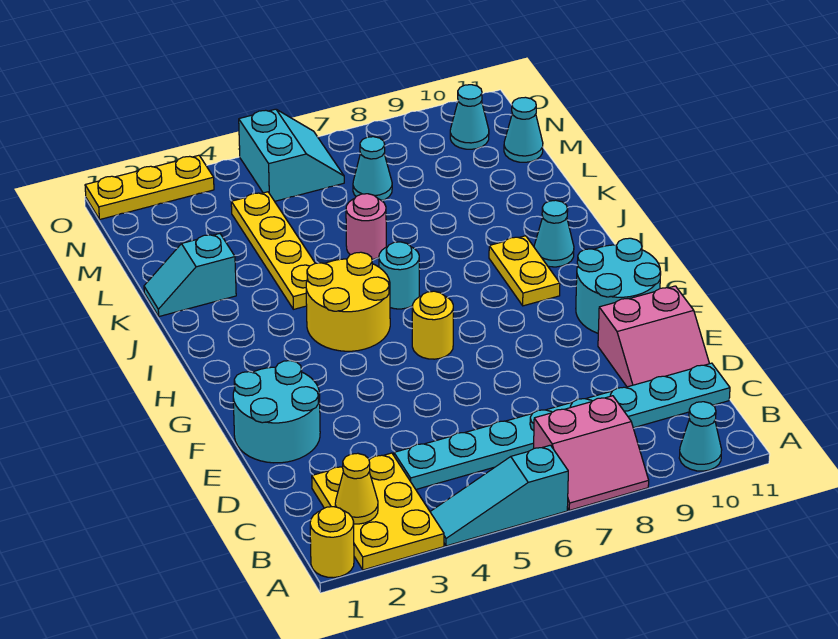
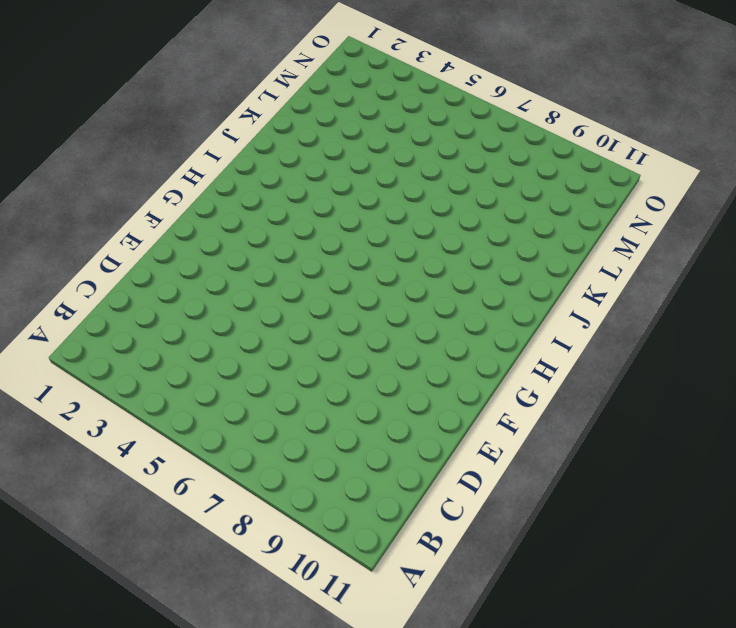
none -> yellow 1x1 round brick [310,507,354,578]
none -> yellow 2x3 plate [312,453,444,570]
none -> cyan 1x3 slope [430,445,568,546]

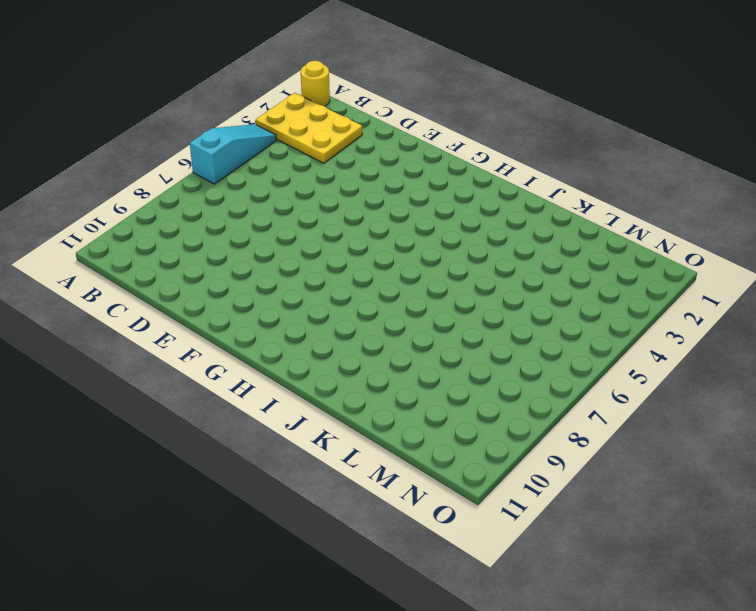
none -> pink 2x2 slope [534,396,649,510]
none -> cyan 1x1 cone [679,402,722,471]
none -> cyan 1x8 plate [394,363,730,489]

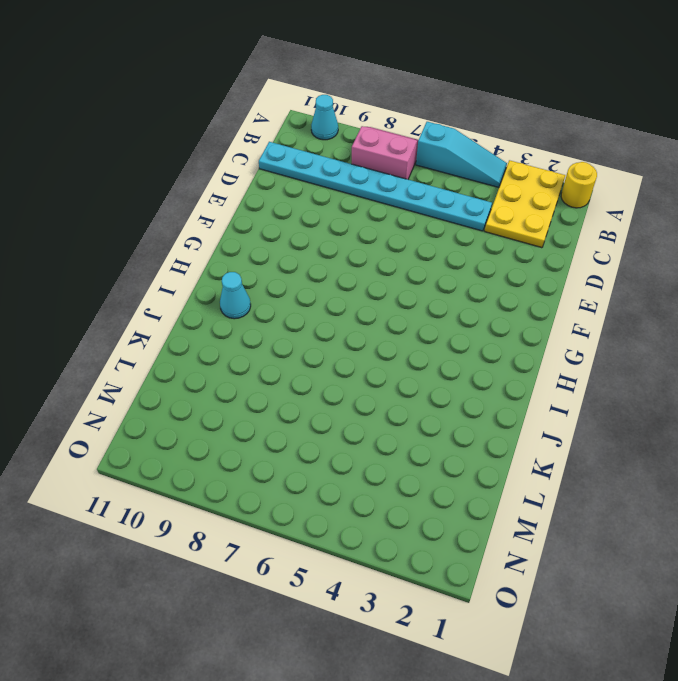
none -> pink 2x2 slope [598,286,709,387]
none -> cyan 2x2 round brick [233,361,320,463]
none -> cyan 2x2 round brick [576,238,661,333]

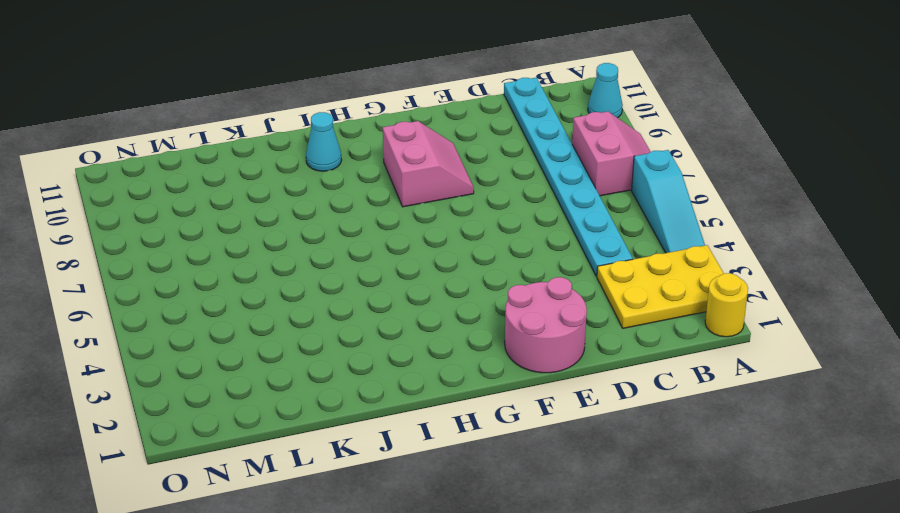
pink 2x2 round brick [505,277,587,373] -> cyan 2x2 round brick [233,361,320,463]
pink 2x2 slope [383,121,474,207] -> pink 2x2 slope moved to [598,286,709,387]
none -> cyan 2x2 round brick [576,238,661,333]
none -> yellow 1x1 round brick [412,291,453,359]
none -> yellow 2x2 round brick [306,252,390,351]

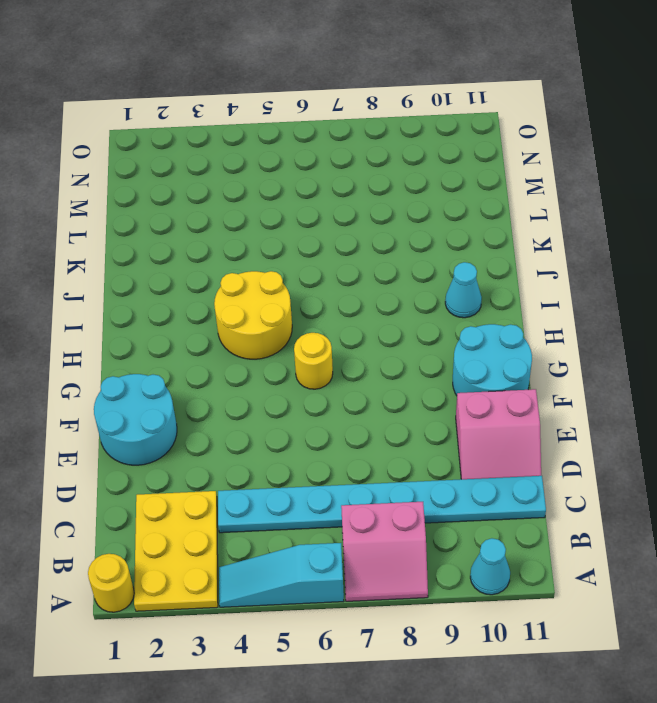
none -> yellow 1x2 plate [489,236,560,306]
none -> cyan 1x1 round brick [379,242,419,309]
none -> yellow 1x4 plate [231,192,315,309]

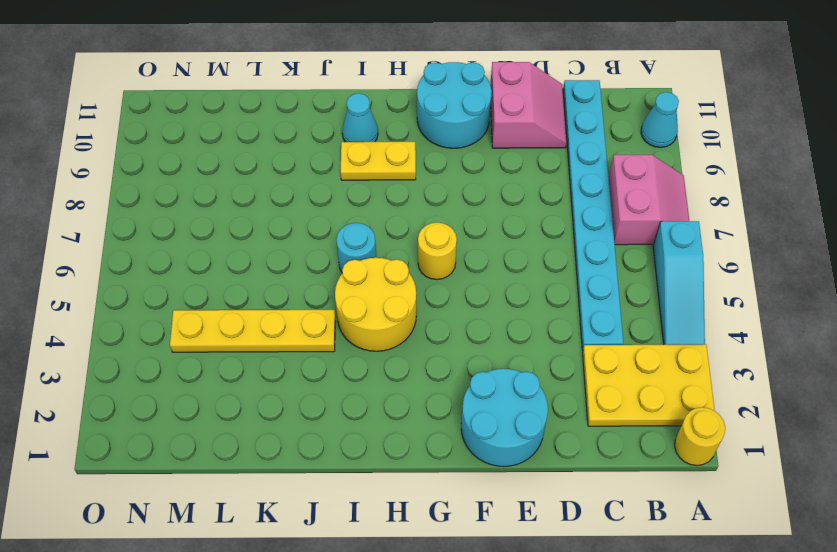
none -> cyan 1x2 slope [144,234,236,316]
none -> pink 1x1 round brick [346,194,386,259]
none -> cyan 1x1 cone [353,137,392,201]

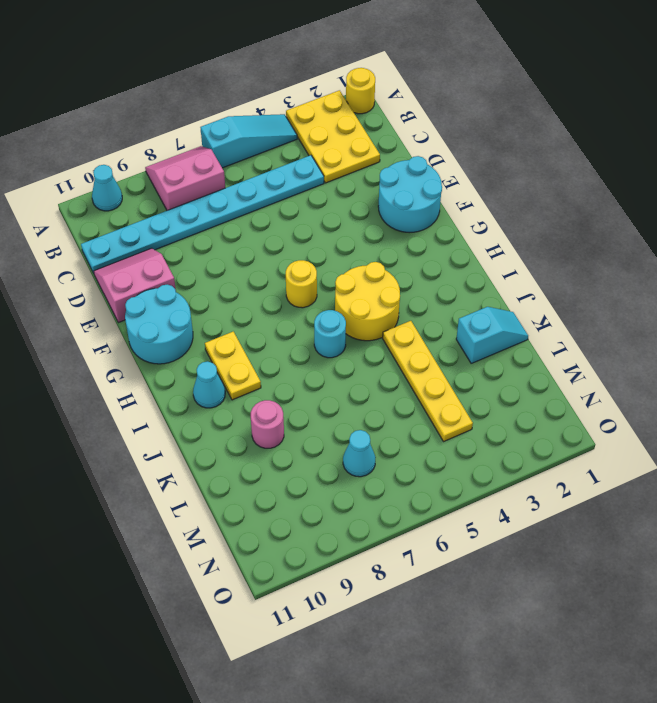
pink 1x1 round brick [251,400,284,448] -> pink 1x1 round brick moved to [346,194,386,259]
none -> cyan 1x1 cone [504,97,543,162]
none -> cyan 2x2 slope [239,109,344,201]
none -> cyan 1x1 cone [450,85,489,149]

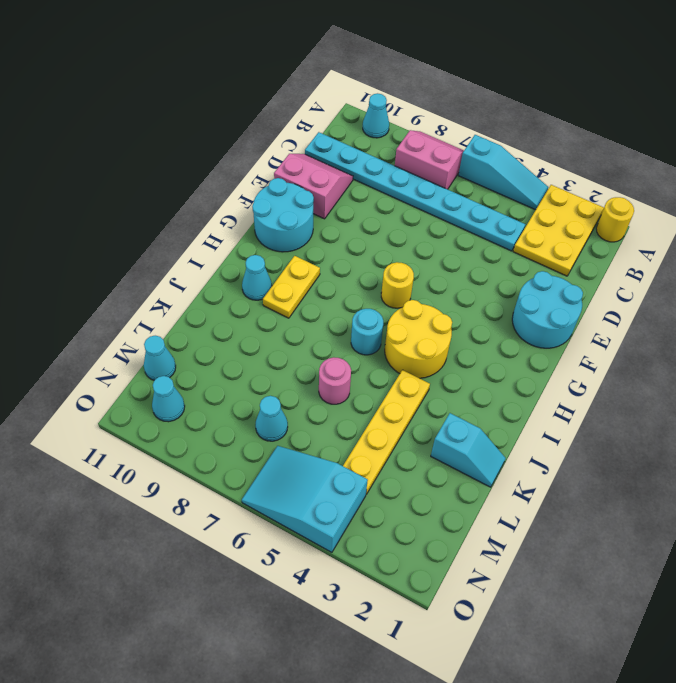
cyan 2x3 slope [242,446,368,552] -> cyan 2x2 slope [239,109,344,201]
none -> yellow 1x3 plate [85,155,214,219]
none -> yellow 1x1 cone [335,453,378,524]

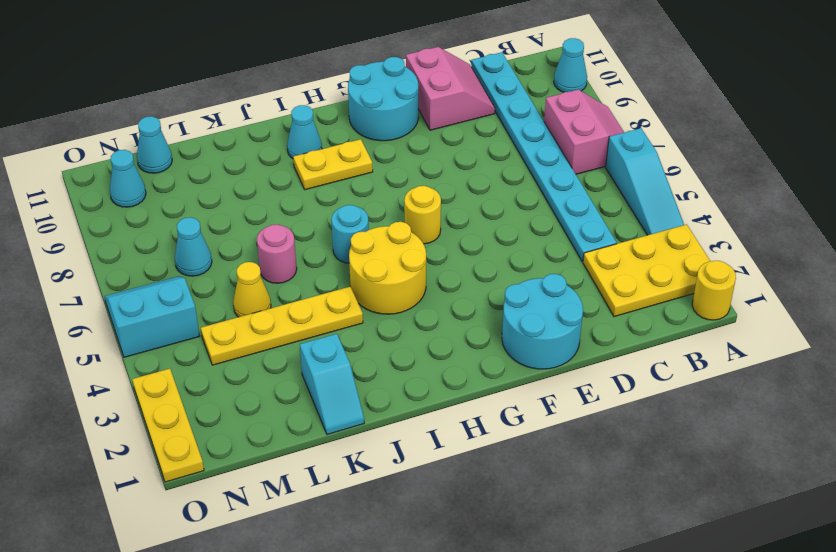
yellow 1x1 cone [233,262,271,317] -> yellow 1x1 cone moved to [335,453,378,524]

